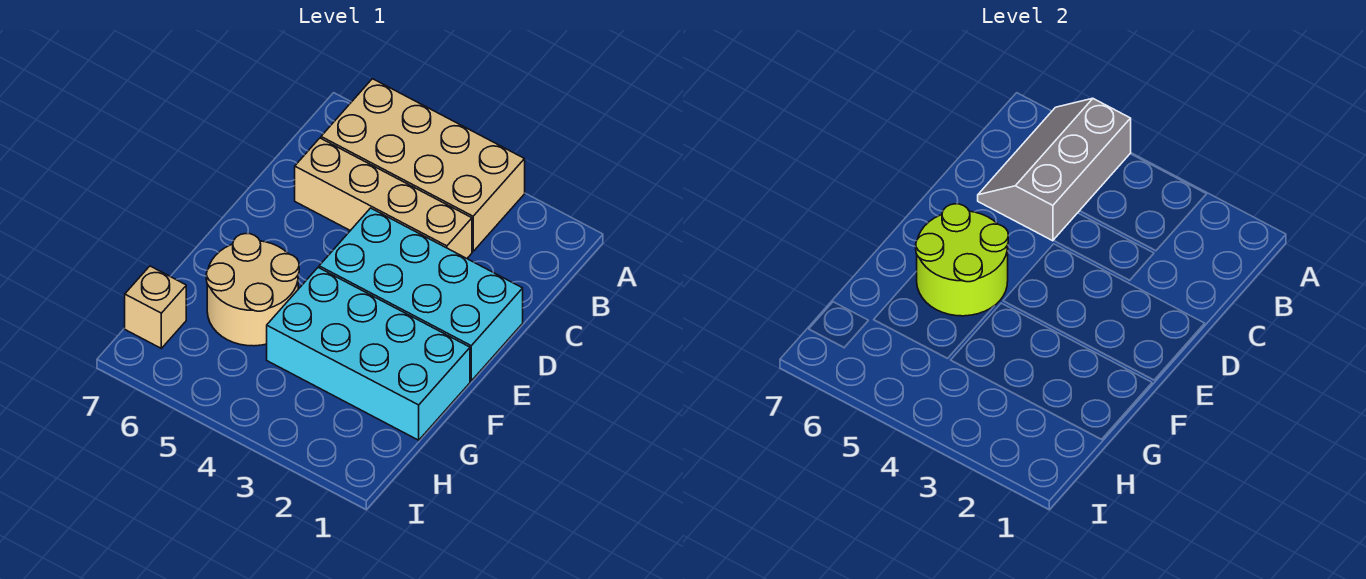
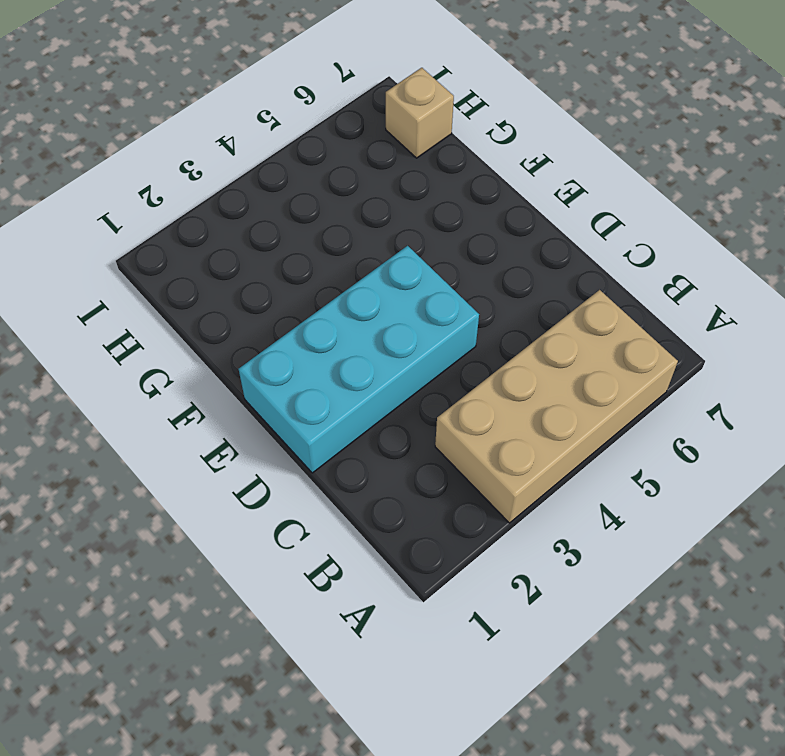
none -> tan 1x4 brick [295,138,472,258]
none -> cyan 2x4 brick [267,268,470,440]

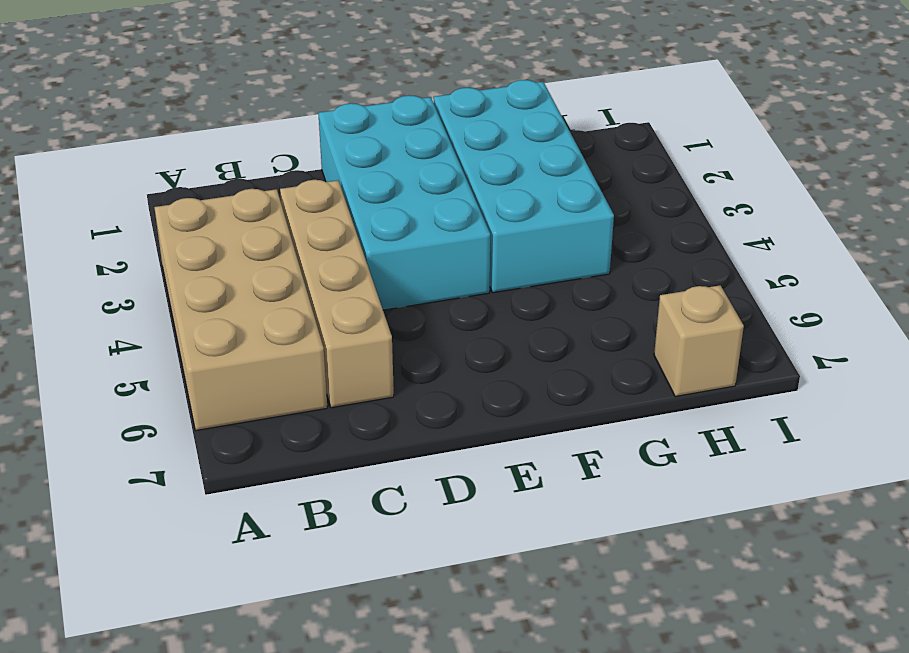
none -> tan 2x2 round brick [206,234,299,346]
none -> grey 2x3 slope [978,99,1131,241]

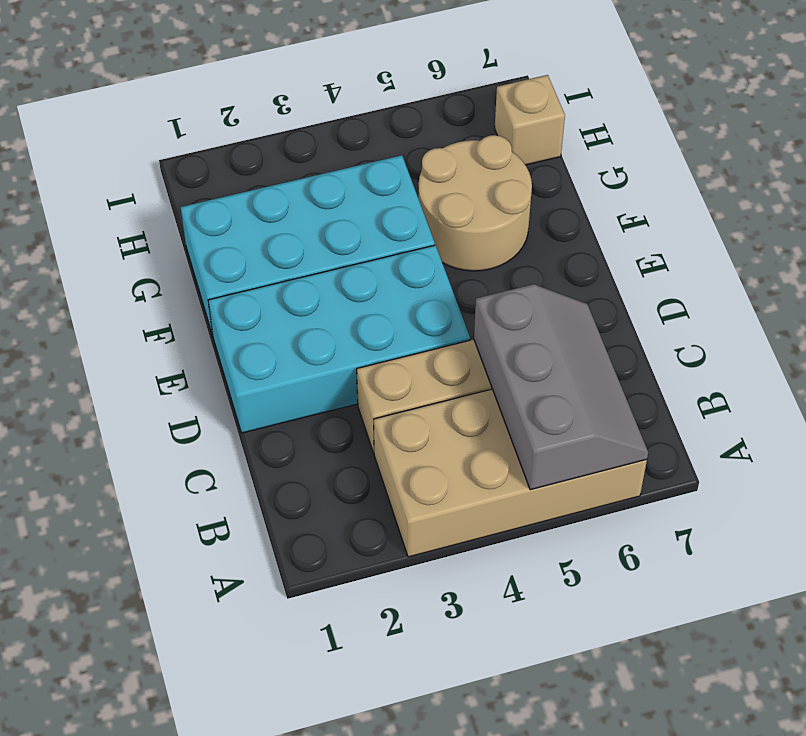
none -> lime 2x2 round brick [916,204,1008,316]

